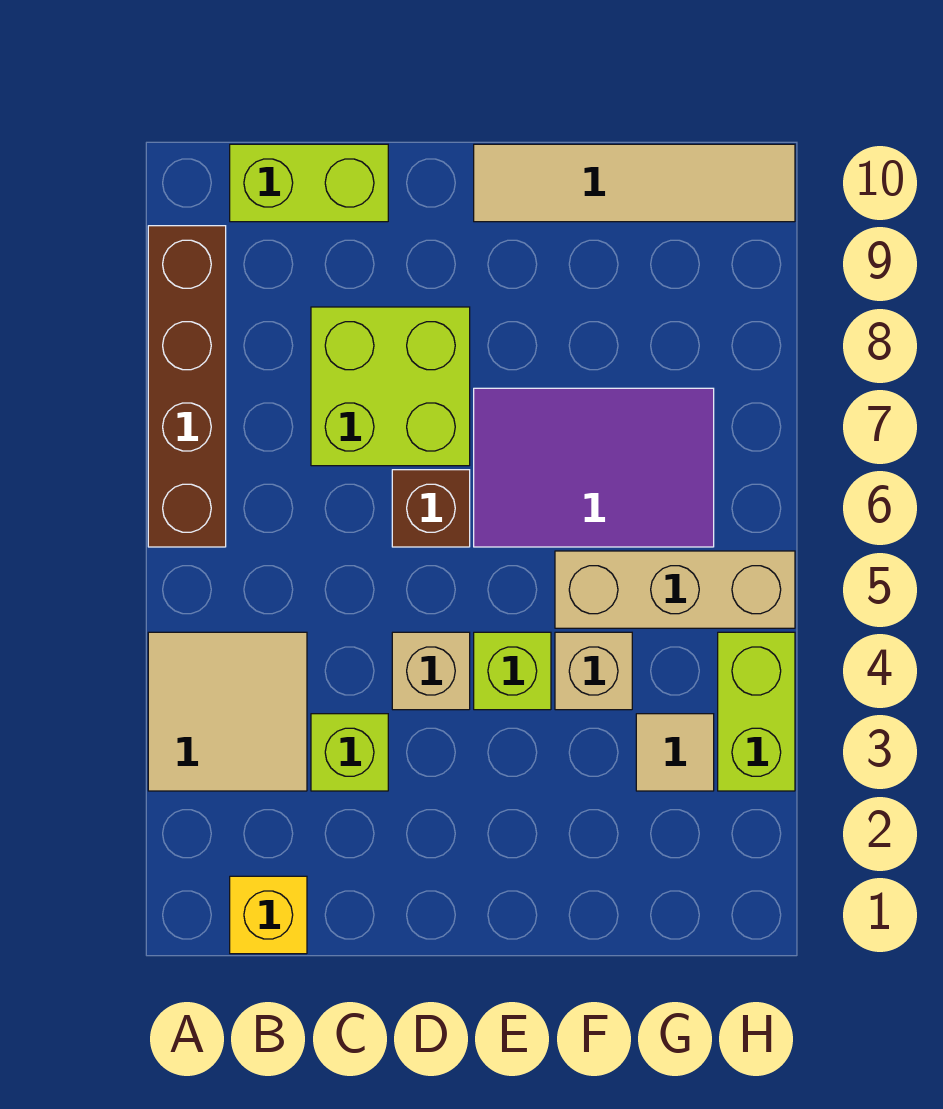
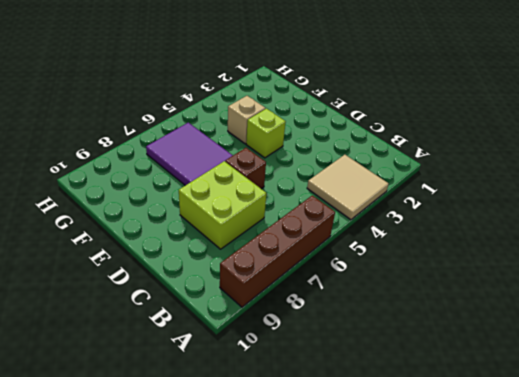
none -> yellow 1x1 brick [230,876,307,954]
none -> lime 1x2 brick [230,144,388,222]
none -> lime 1x1 brick [311,714,388,791]

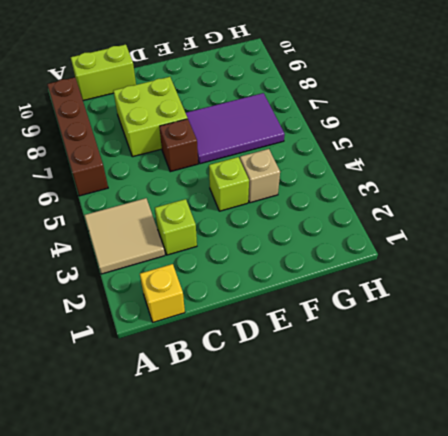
none -> tan 1x1 brick [392,632,470,710]
none -> tan 1x4 tile [474,144,795,222]
none -> tan 1x3 brick [555,551,795,628]

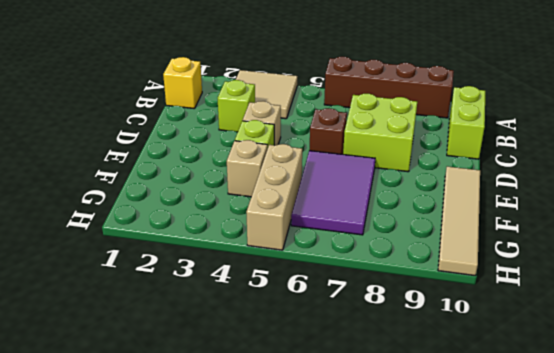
none -> tan 1x1 tile [636,714,714,791]
none -> lime 1x2 brick [718,632,795,791]

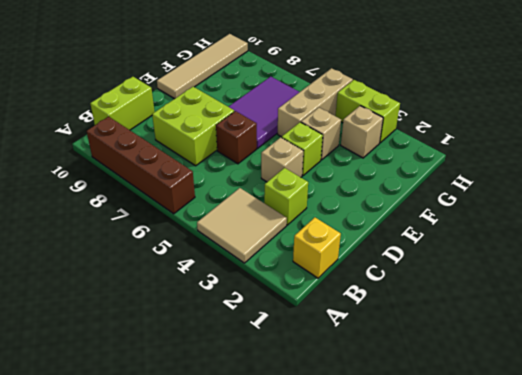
tan 1x1 brick [341,106,383,158] -> tan 1x1 tile [636,714,714,791]

